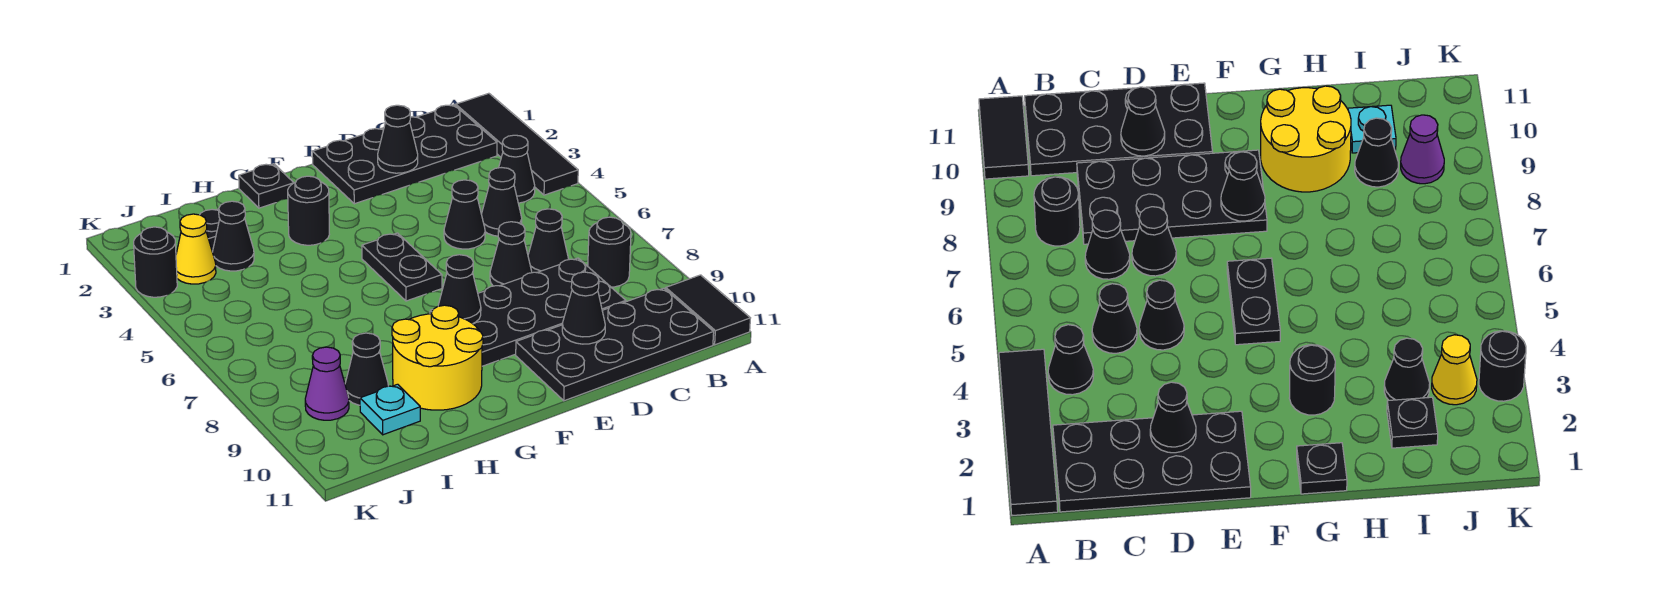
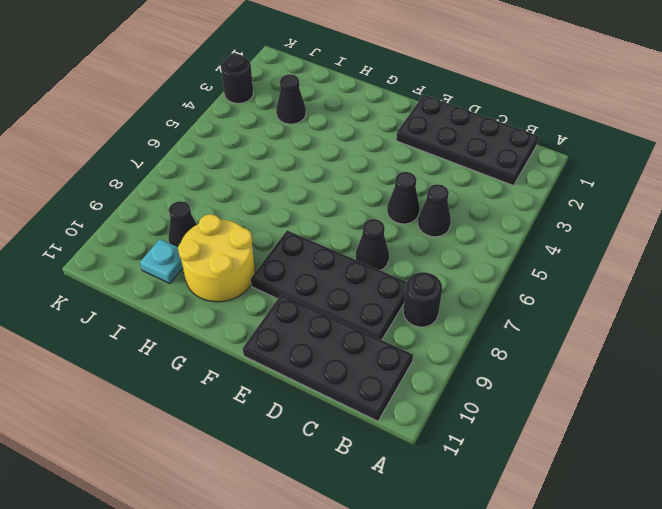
none -> black 1x4 tile [456,93,578,195]
none -> black 1x2 tile [666,275,750,345]
none -> black 1x1 cone [499,135,535,203]

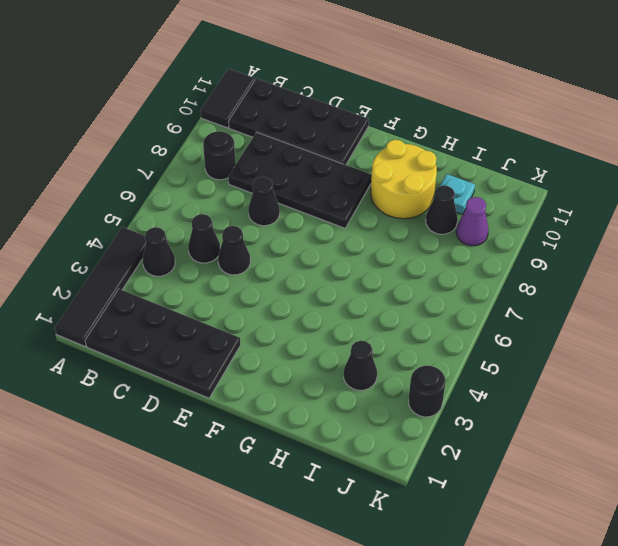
none -> black 1x1 cone [528,209,569,273]
none -> black 1x2 plate [362,233,442,301]
none -> black 1x1 plate [239,164,294,208]

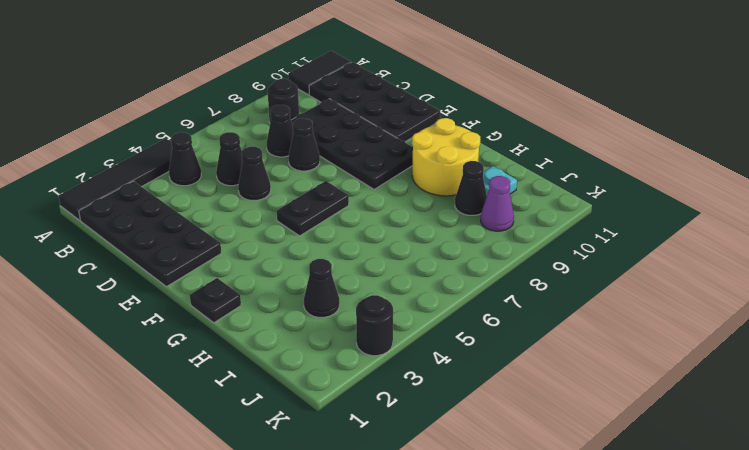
none -> black 1x1 round brick [288,176,329,245]
none -> black 1x1 plate [200,209,220,252]
none -> yellow 1x1 cone [176,214,216,284]

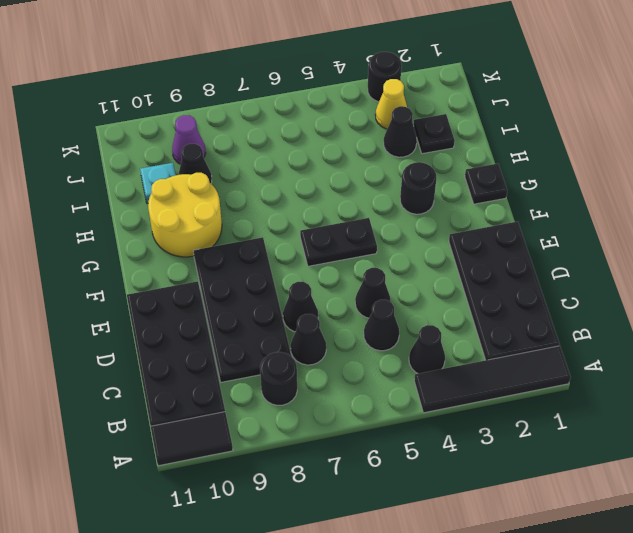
none -> black 1x1 cone [378,105,418,173]
none -> black 1x1 cone [562,272,605,344]
none -> black 1x1 cone [438,255,481,324]

